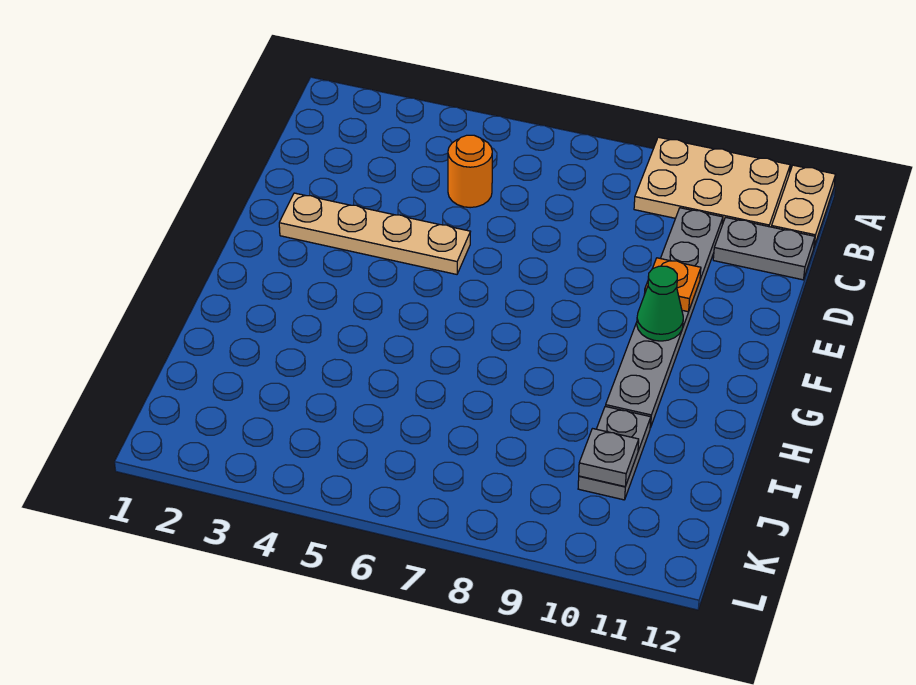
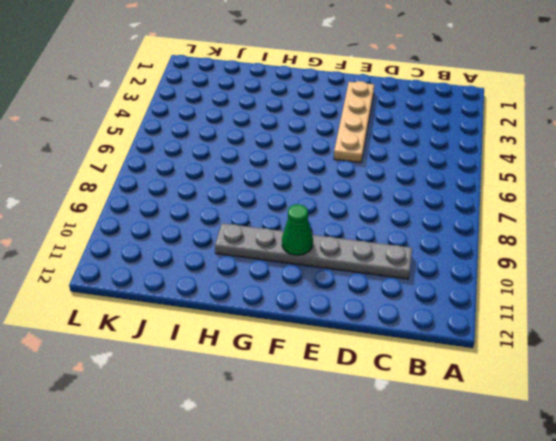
none -> tan 2x3 plate [634,137,790,227]
none -> tan 1x2 plate [772,165,836,246]

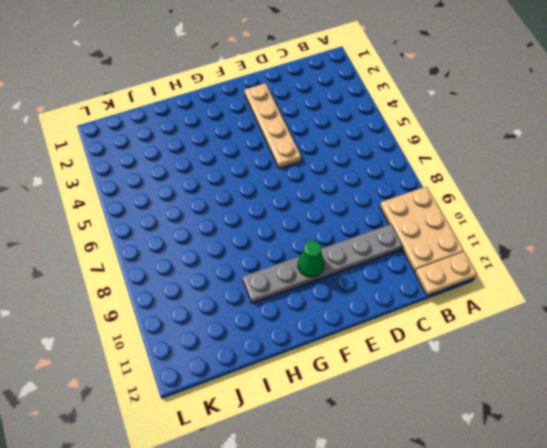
none -> orange 1x1 round brick [448,135,492,208]
none -> grey 1x2 plate [713,217,815,280]

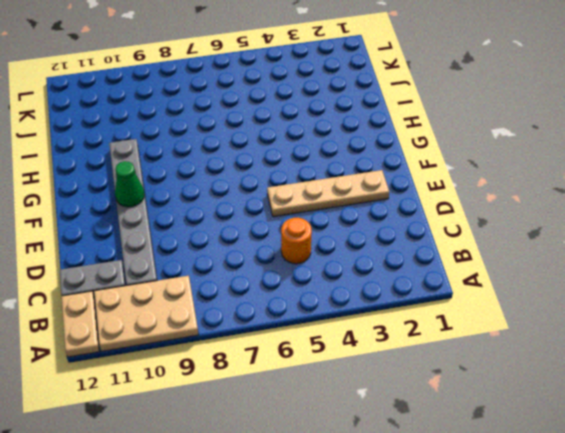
none -> grey 1x2 plate [578,406,651,500]
none -> orange 1x1 plate [644,258,701,312]

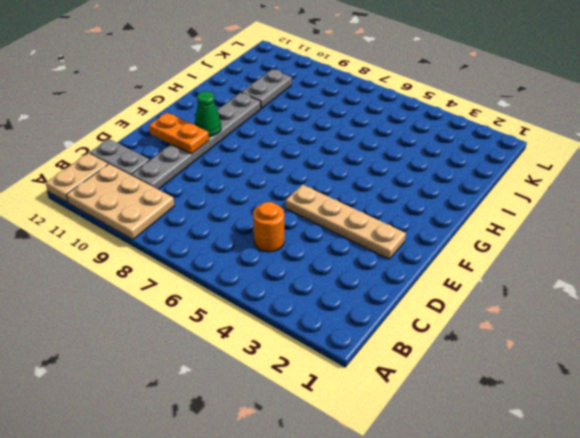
orange 1x2 plate [149,113,209,154] -> orange 1x1 plate [644,258,701,312]
none -> grey 1x1 plate [579,429,639,487]

